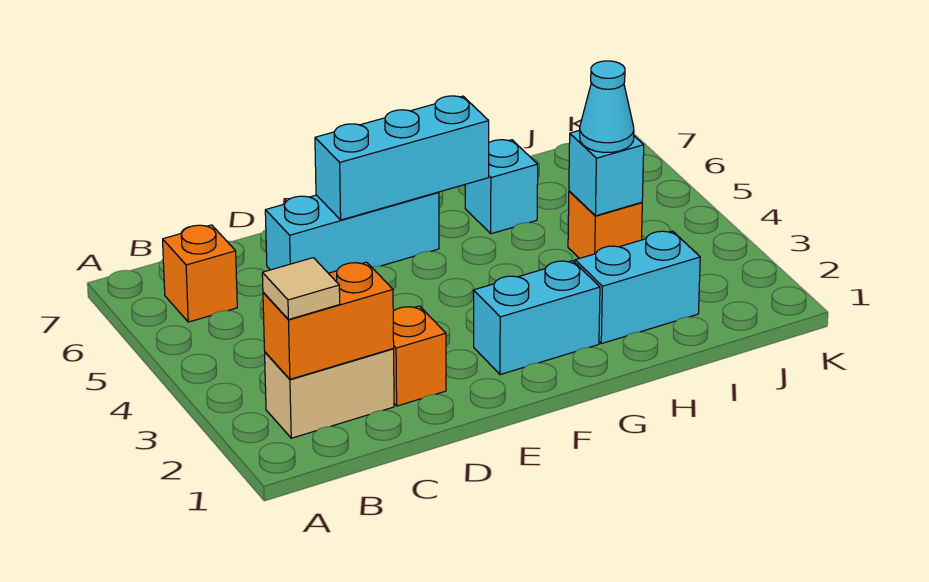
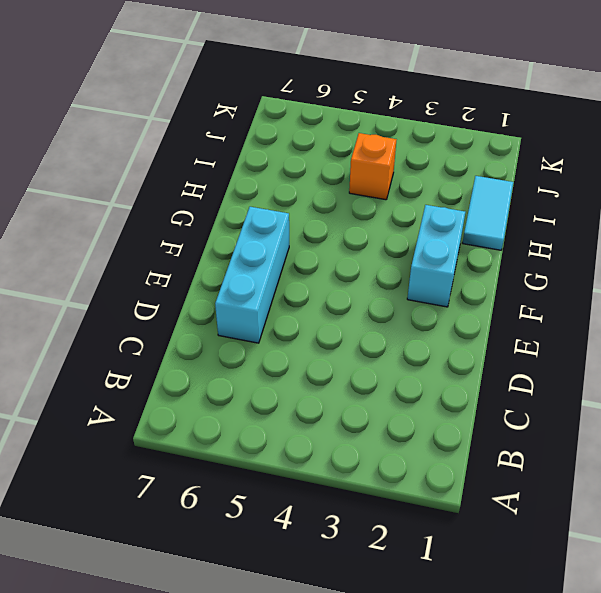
cyan 1x2 tile [463,176,513,250] -> none
none -> tan 1x2 brick [265,349,394,438]
none -> orange 1x1 brick [163,225,237,322]
none -> orange 1x1 brick [393,306,446,406]

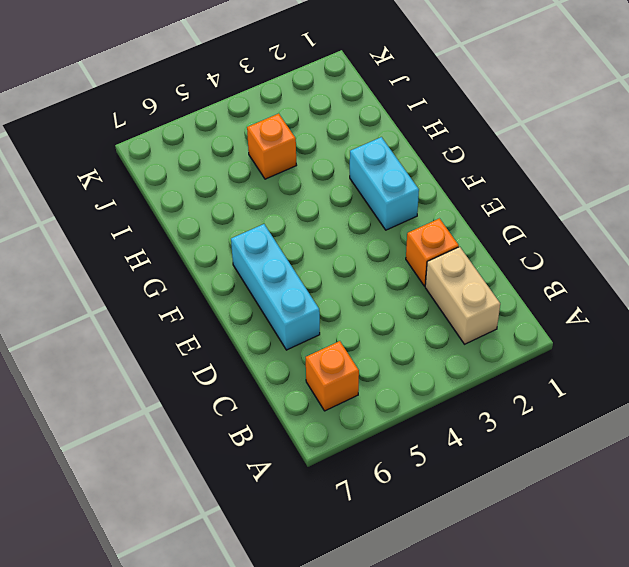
none -> cyan 1x2 brick [575,231,700,344]
none -> cyan 1x1 brick [465,140,538,234]
none -> orange 1x2 brick [263,262,394,379]

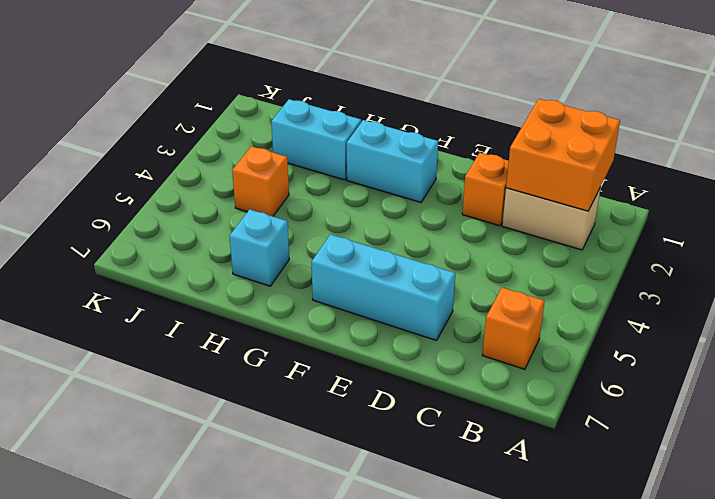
orange 2x2 brick [506,99,620,211] -> orange 1x2 brick [263,262,394,379]
none -> cyan 1x3 brick [315,96,489,220]
none -> cyan 1x1 brick [569,130,644,216]
none -> tan 1x1 tile [262,258,340,319]

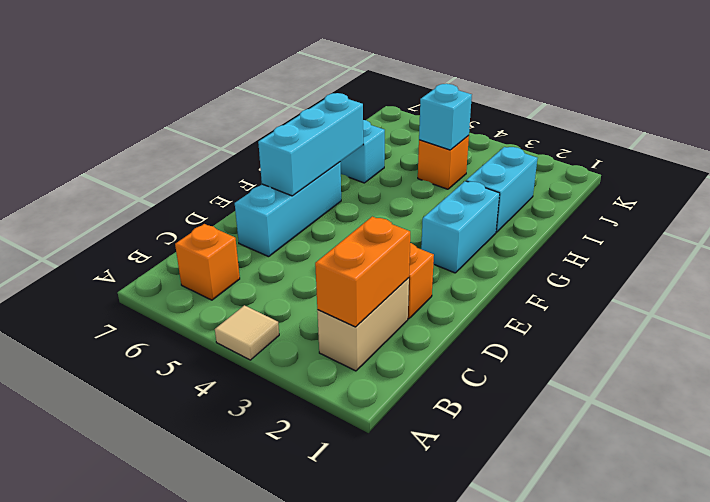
tan 1x1 tile [215,305,279,360] -> tan 1x1 tile moved to [262,258,340,319]
none -> cyan 1x1 cone [580,61,634,153]

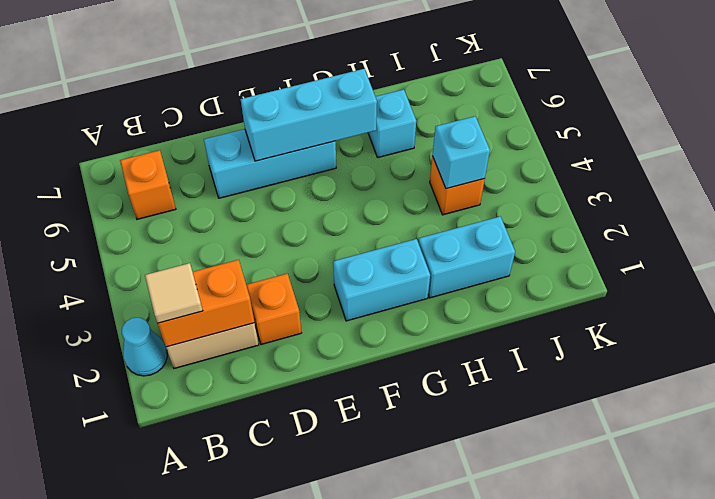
cyan 1x1 cone [122,318,167,376] -> cyan 1x1 cone moved to [580,61,634,153]

